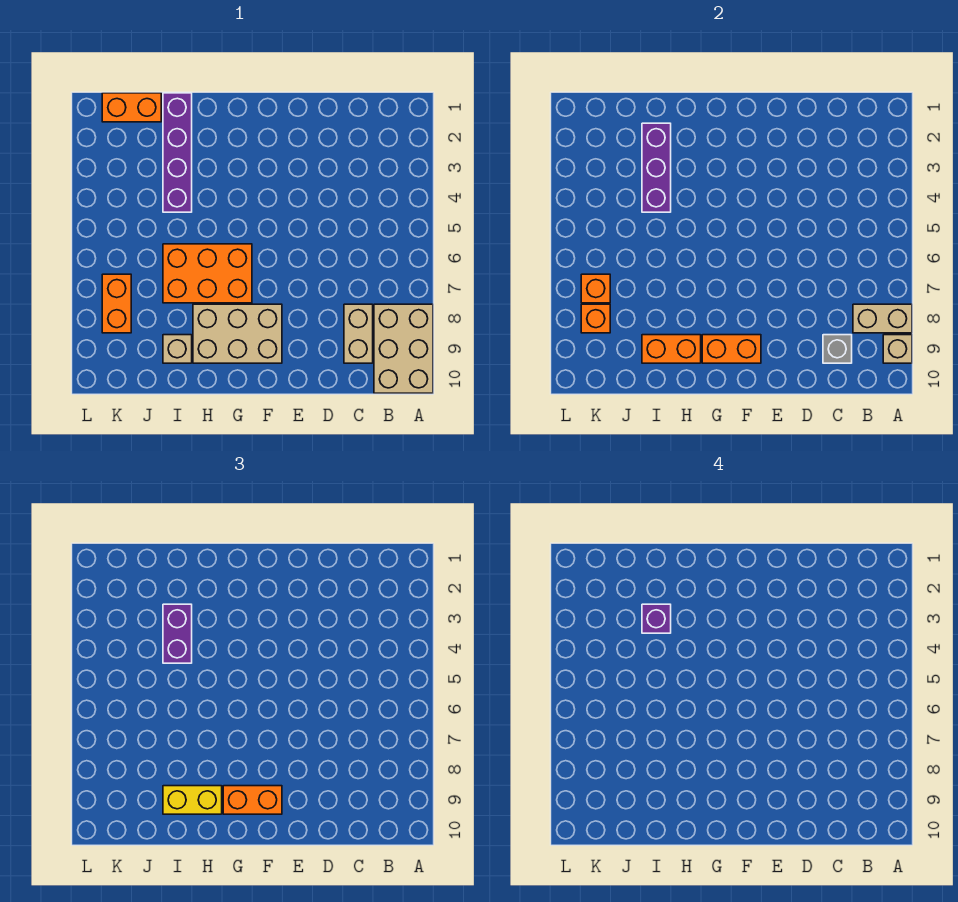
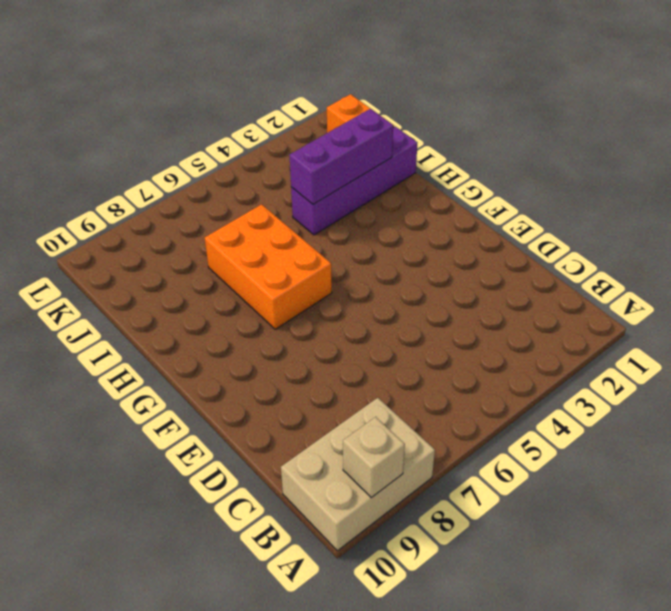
none -> tan 1x2 brick [344,304,373,363]
none -> tan 2x3 brick [193,304,282,363]
none -> tan 1x1 brick [163,335,192,363]

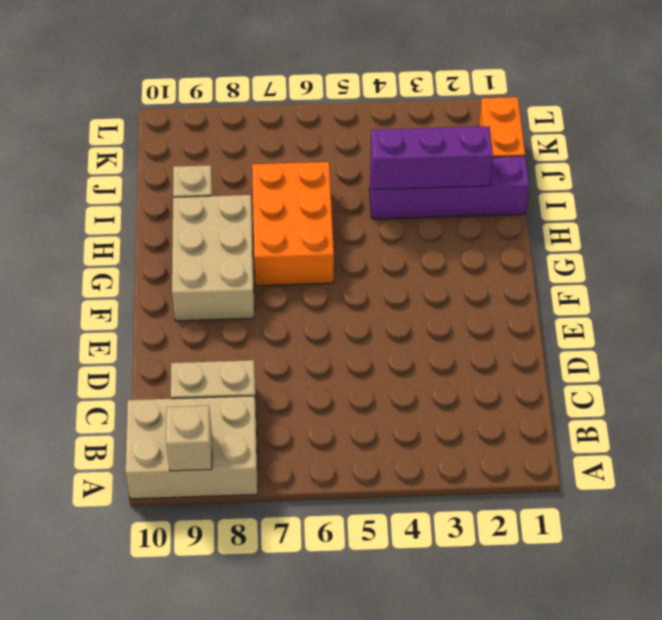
none -> orange 1x2 brick [102,274,131,333]
none -> tan 1x2 brick [853,304,912,333]
none -> grey 1x1 brick [823,335,852,363]

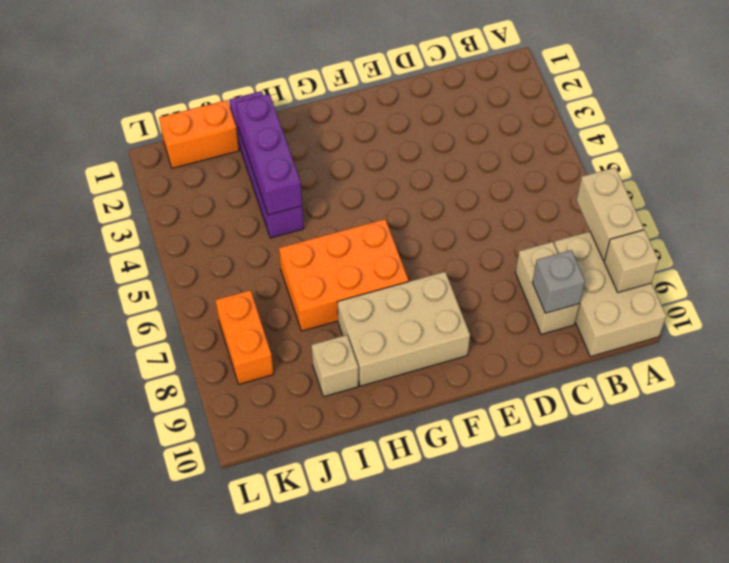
tan 1x2 brick [577,168,644,261] -> tan 1x2 brick turned to [853,304,912,333]
none -> orange 1x2 brick [702,335,761,363]
none -> orange 1x2 brick [642,335,701,363]
none -> orange 1x1 brick [581,274,610,303]

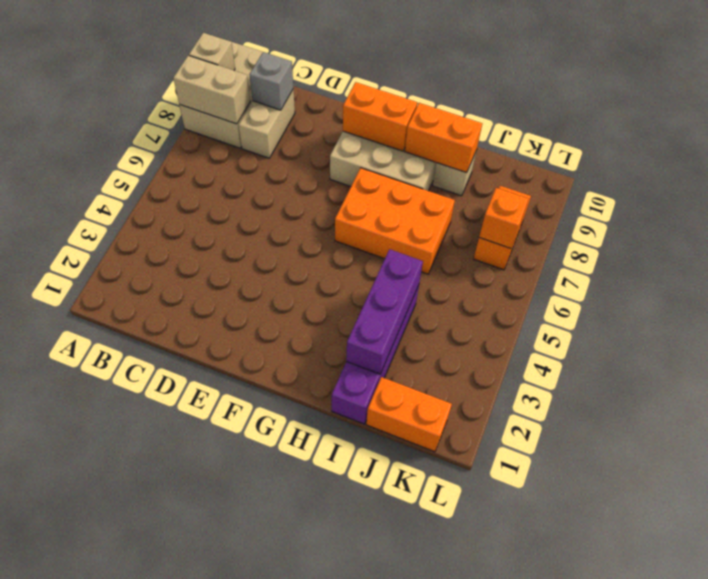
none -> orange 1x1 brick [581,304,610,333]
none -> orange 1x2 brick [223,786,282,814]
none -> yellow 1x2 brick [163,786,222,814]

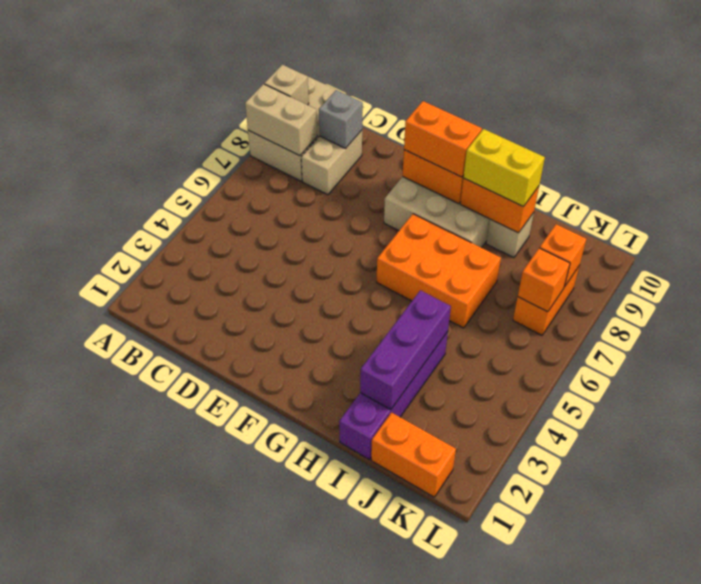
none -> purple 1x2 brick [163,604,192,663]
none -> purple 1x1 brick [642,604,671,633]

